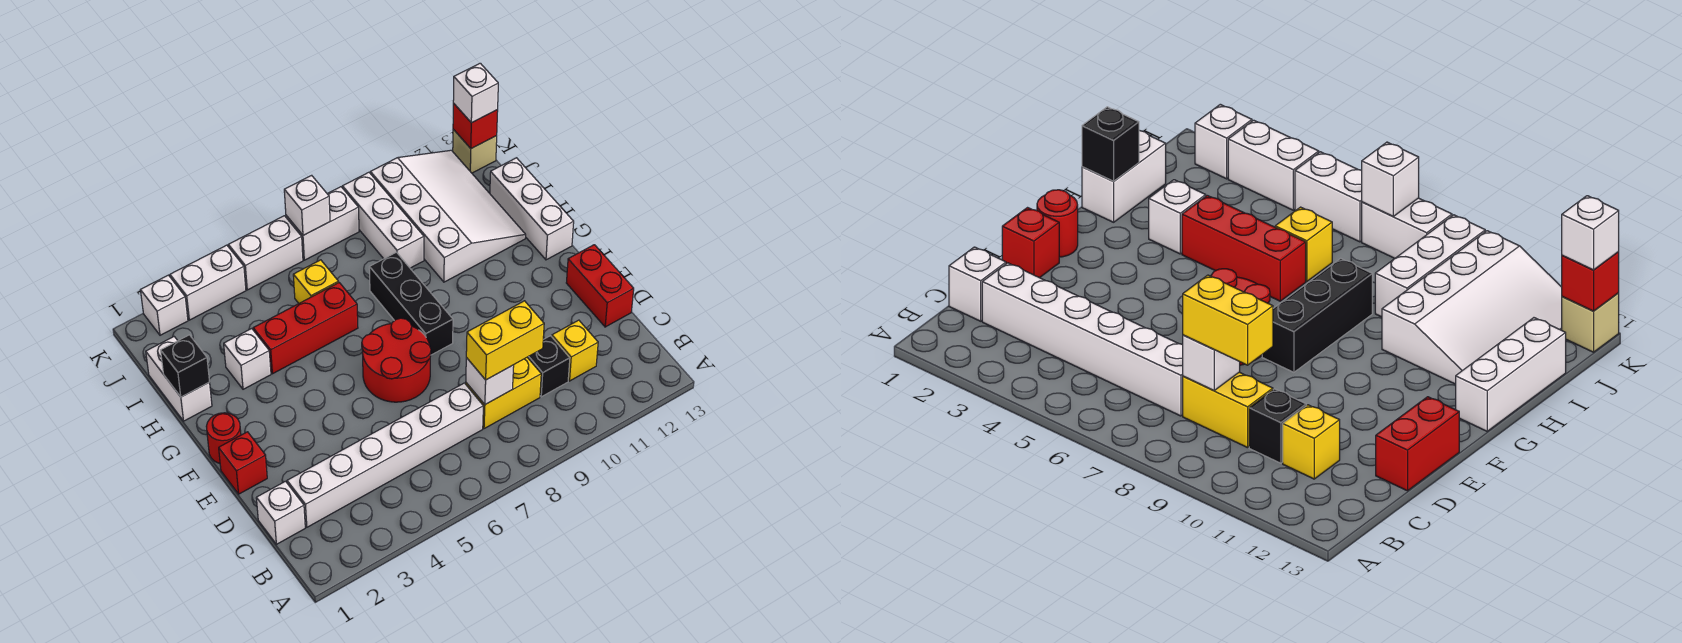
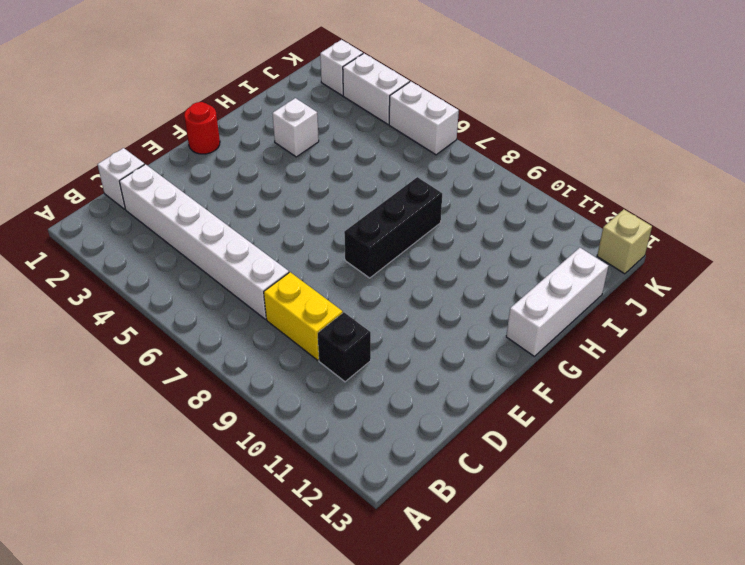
none -> yellow 1x1 brick [552,320,598,381]
none -> red 1x2 brick [566,245,634,327]
none -> red 1x1 brick [219,432,267,494]

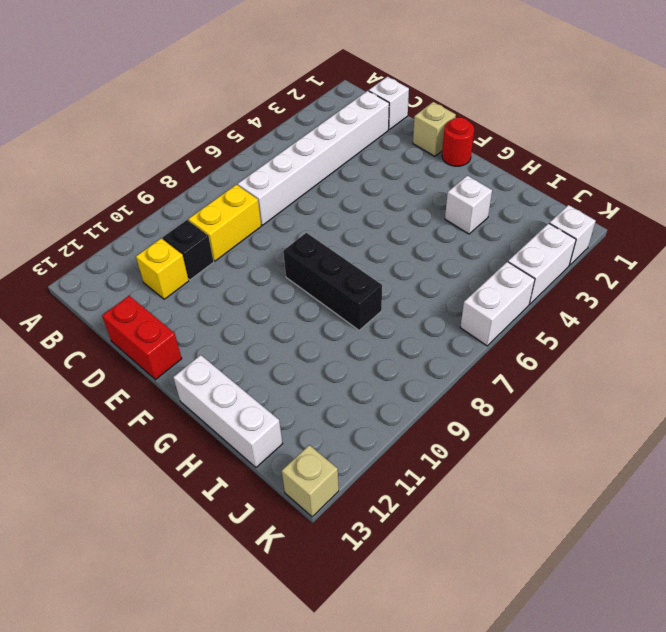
tan 1x1 brick [413,102,456,156] -> red 1x1 brick [219,432,267,494]
none -> red 2x2 round brick [362,318,431,402]
none -> white 1x2 brick [146,337,212,421]
none -> red 1x3 brick [253,283,358,374]

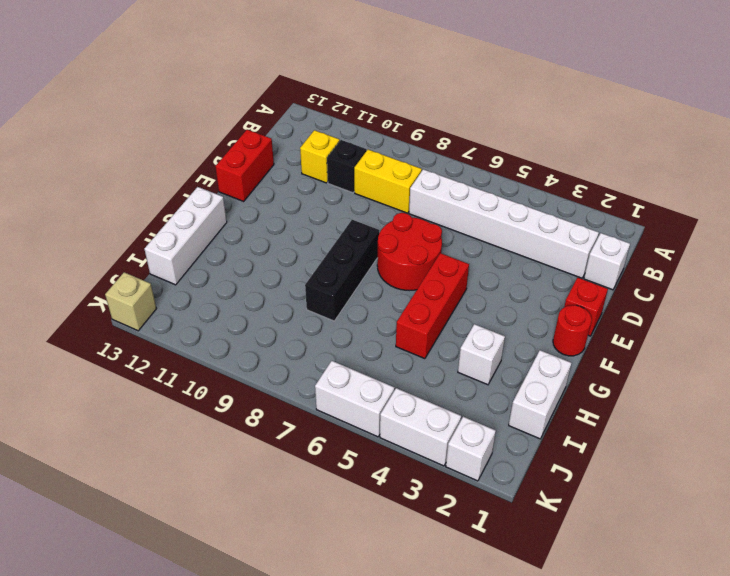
red 1x3 brick [396,253,469,359] -> red 1x3 brick turned to [253,283,358,374]
none -> white 3x4 slope [370,150,526,282]
none -> yellow 1x1 brick [293,260,338,303]
none -> white 1x3 brick [342,172,424,268]

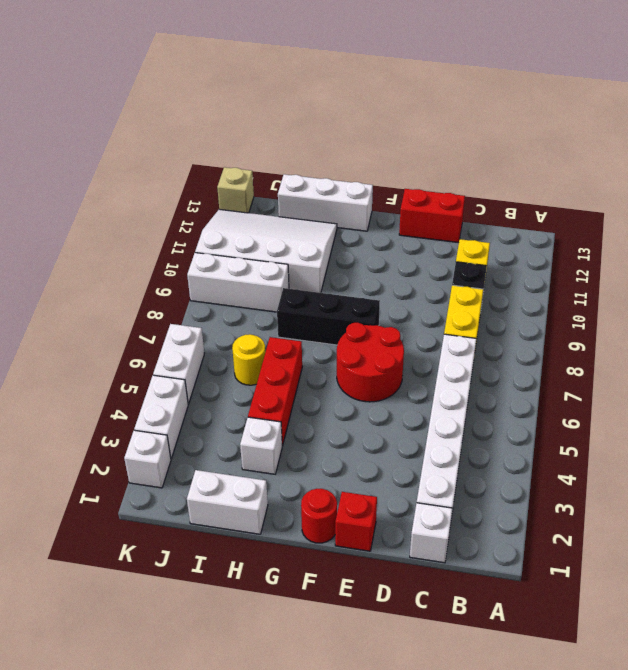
yellow 1x1 round brick [232,334,265,385] -> yellow 1x1 brick [293,260,338,303]
none -> white 1x2 brick [286,187,359,260]
none -> white 1x1 brick [466,358,514,405]
none -> black 1x1 brick [161,335,210,397]

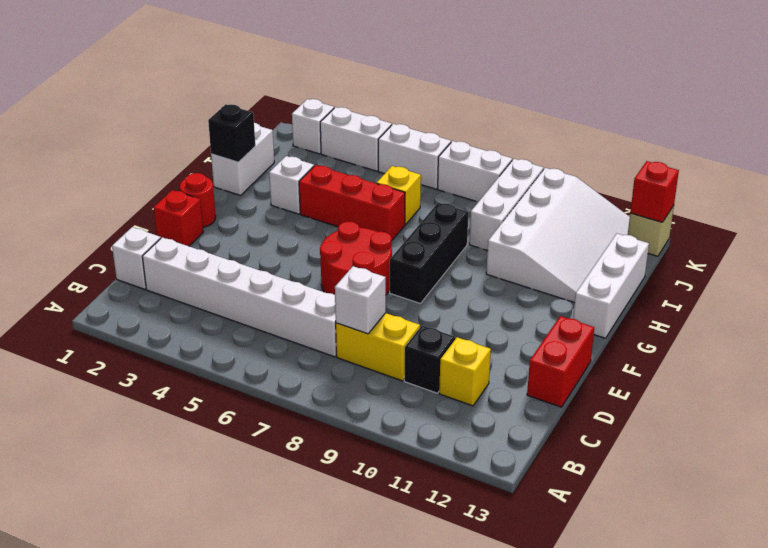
none -> white 1x1 brick [284,175,330,235]
none -> yellow 1x2 brick [466,301,544,380]
none -> white 1x1 brick [453,63,498,123]

